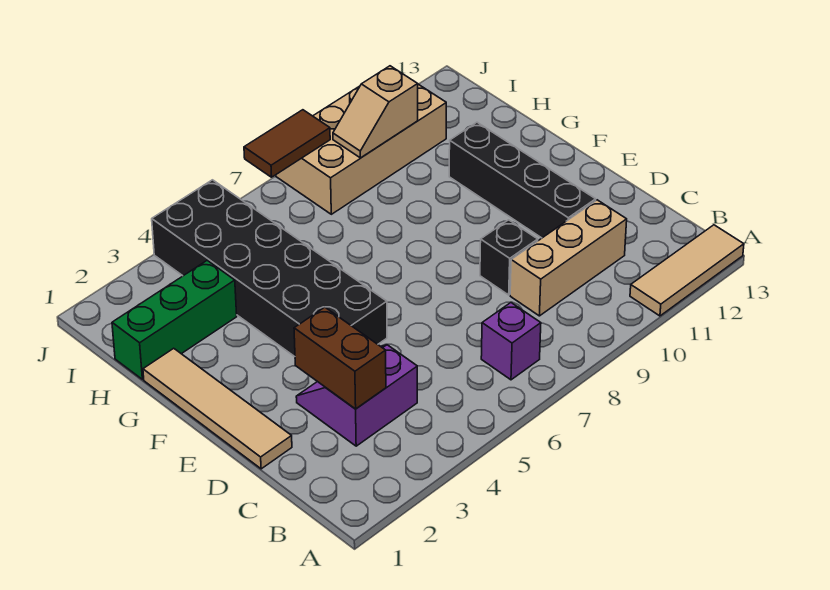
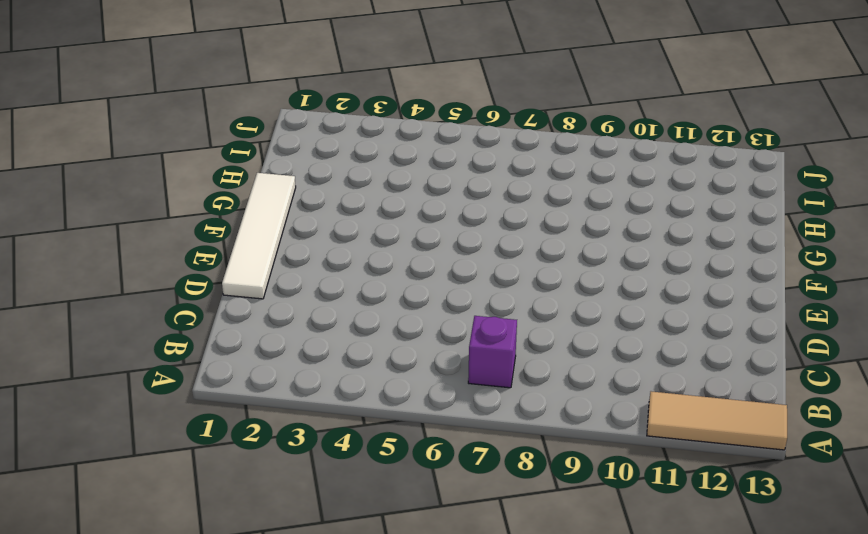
white 1x4 tile [222,173,296,299] -> tan 1x4 tile [143,348,292,469]
none -> purple 2x2 slope [296,345,417,446]
none -> tan 1x3 brick [510,200,627,316]
none -> black 1x1 brick [480,220,538,295]

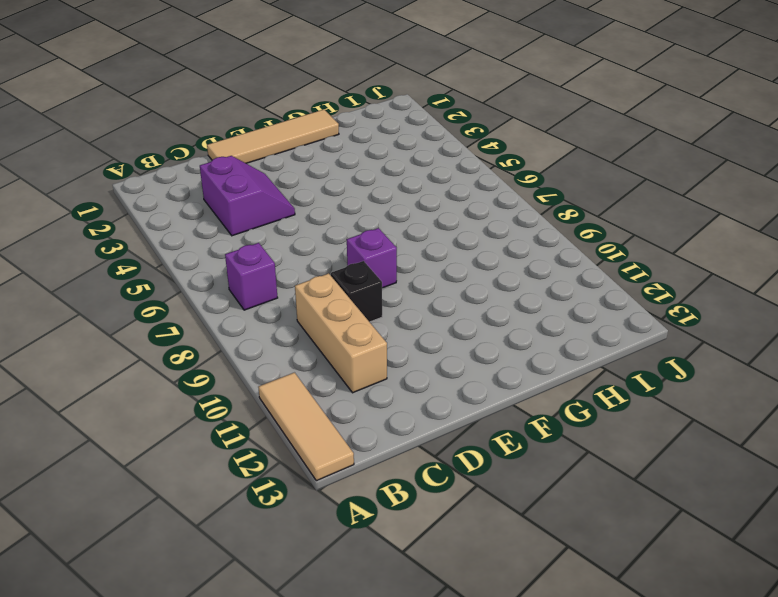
purple 1x1 brick [347,228,397,288] -> none
none -> black 1x4 brick [449,122,596,238]
none -> black 2x6 brick [152,180,387,357]
none -> green 1x3 brick [112,260,237,379]

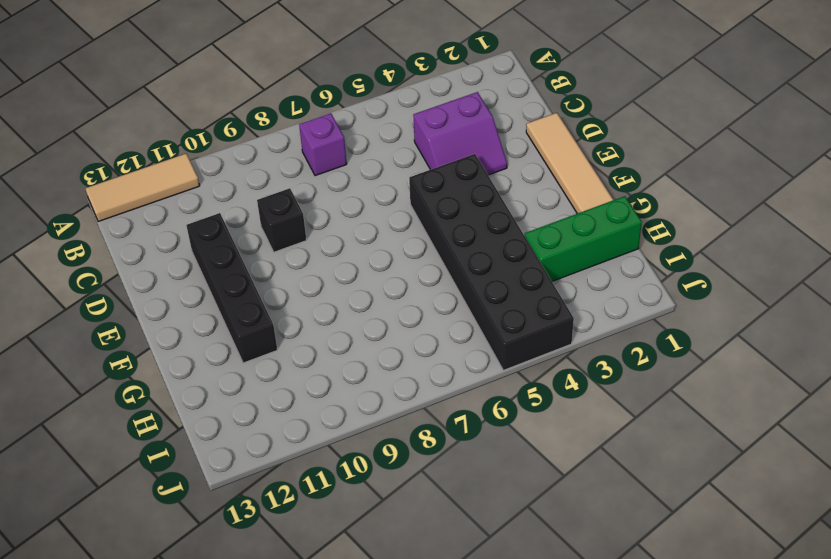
none -> tan 1x3 brick [510,200,627,316]
none -> tan 2x4 brick [276,84,446,214]
none -> brown 1x2 brick [294,307,386,409]

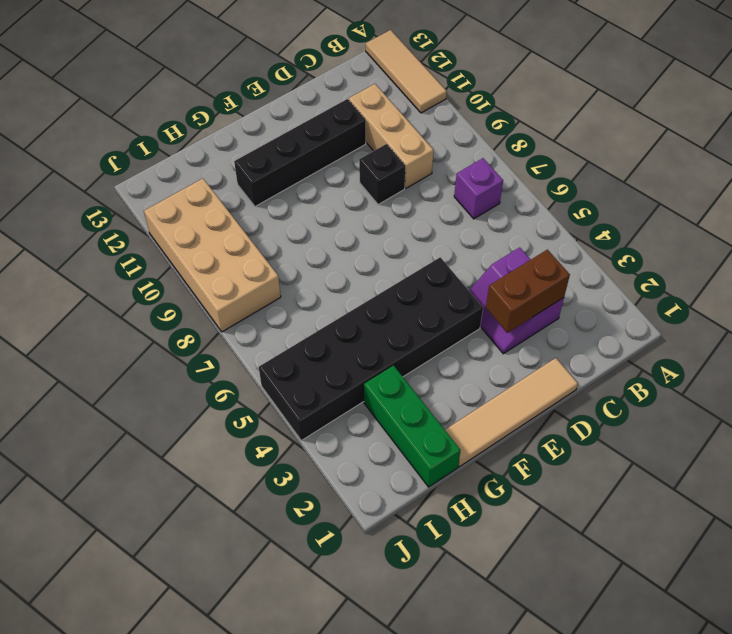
none -> tan 1x2 slope [333,66,418,158]
none -> brown 1x2 tile [244,110,330,177]

